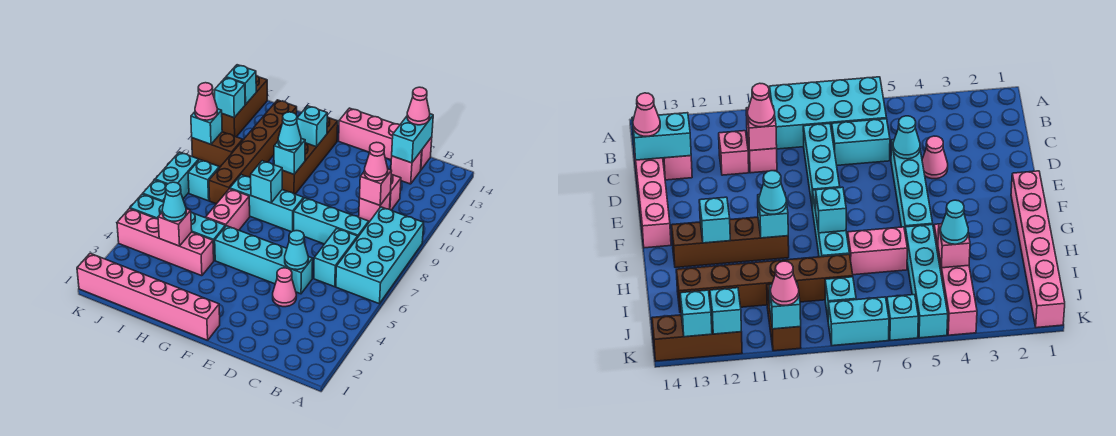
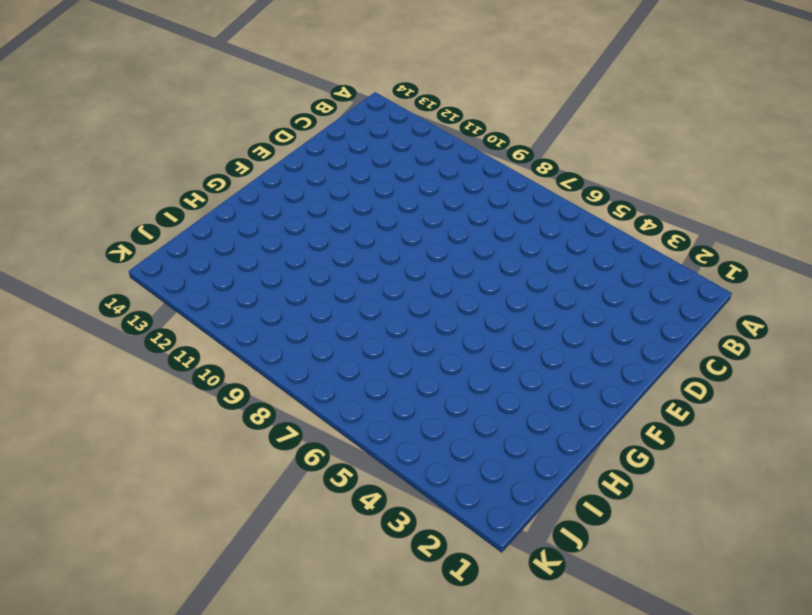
none -> cyan 2x4 brick [336,207,424,304]
none -> cyan 1x2 brick [314,229,358,287]
none -> cyan 1x3 brick [294,198,369,244]
none -> pink 1x1 brick [359,193,390,222]

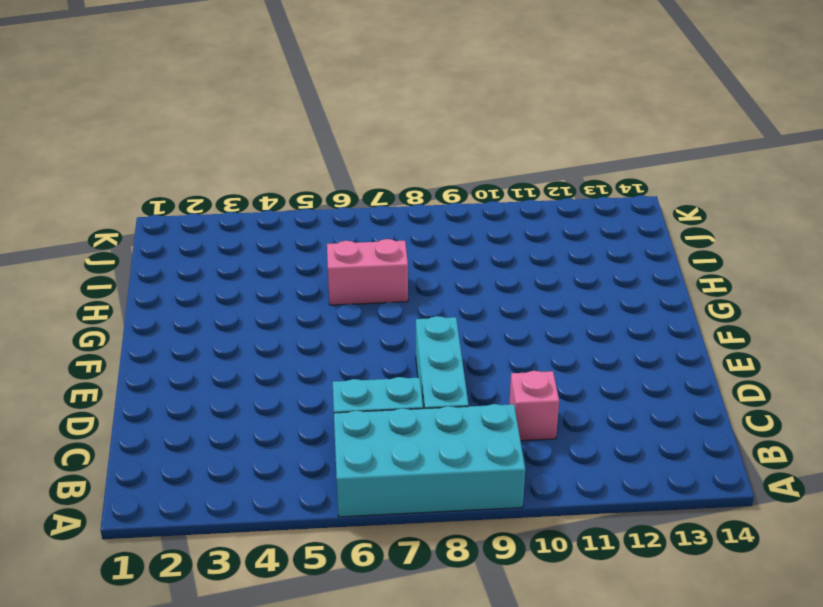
none -> pink 1x1 brick [390,174,401,210]
none -> pink 1x1 brick [391,151,422,184]
none -> pink 1x4 brick [339,108,432,170]
none -> pink 1x1 cone [273,268,296,307]

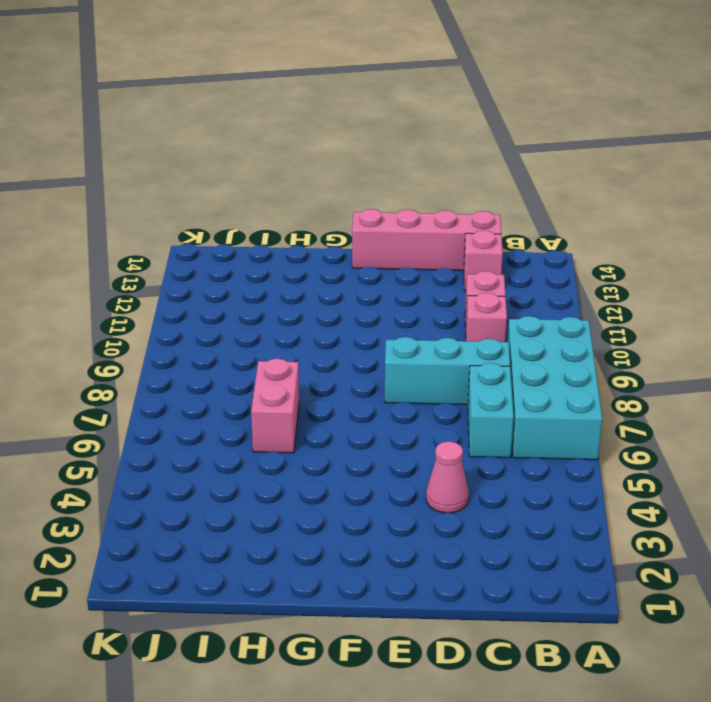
none -> cyan 1x4 brick [215,226,313,294]
none -> pink 1x6 brick [77,253,220,340]
none -> cyan 1x3 brick [230,175,304,232]
none -> brown 1x4 brick [282,117,338,194]

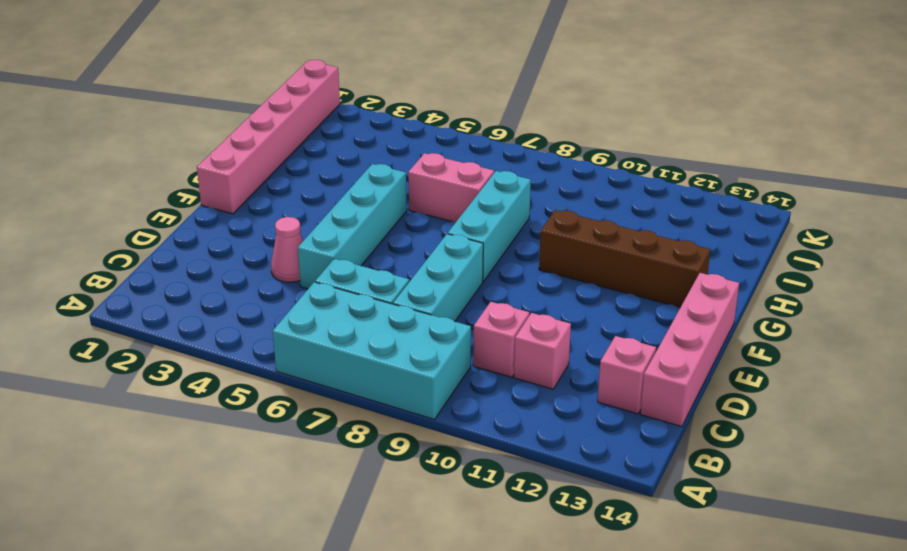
none -> pink 1x4 brick [117,209,214,276]
none -> cyan 1x4 brick [130,194,225,260]
none -> brown 1x6 brick [209,100,297,204]
none -> cyan 1x1 brick [188,160,219,201]

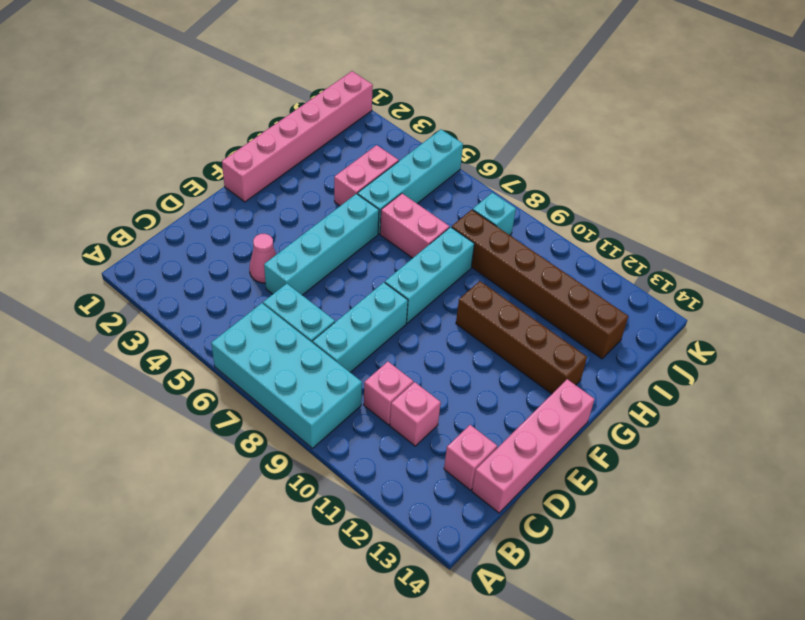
pink 1x2 brick [334,145,399,206] -> pink 1x4 brick [117,209,214,276]
none -> brown 1x2 brick [192,132,243,168]
none -> cyan 1x1 brick [143,180,167,202]
none -> cyan 1x2 brick [155,152,199,199]
none -> brown 1x3 brick [222,75,267,137]

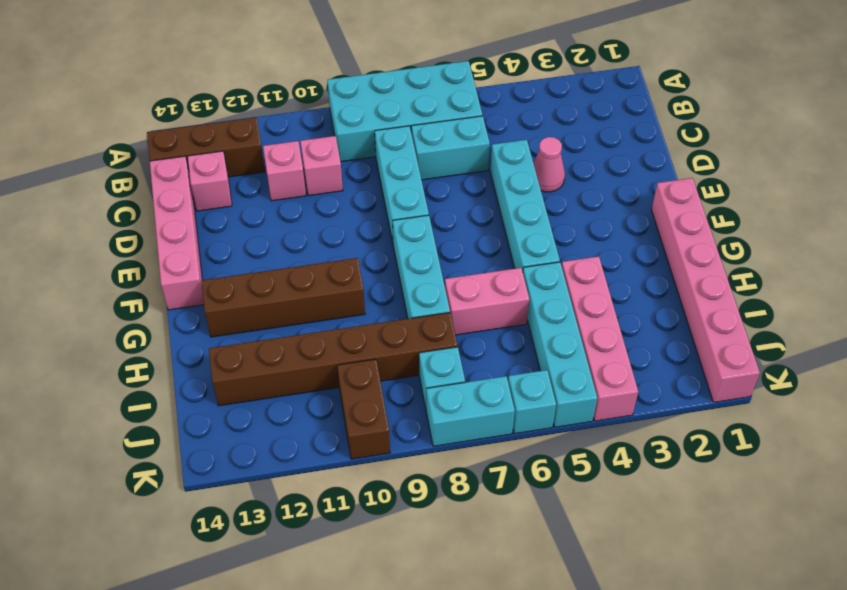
brown 1x3 brick [147,117,265,177] -> brown 1x3 brick moved to [222,75,267,137]
none -> pink 1x1 brick [360,169,392,205]
none -> cyan 1x2 brick [392,114,433,163]
none -> cyan 1x1 cone [285,231,308,270]
none -> cyan 1x1 brick [251,161,282,203]

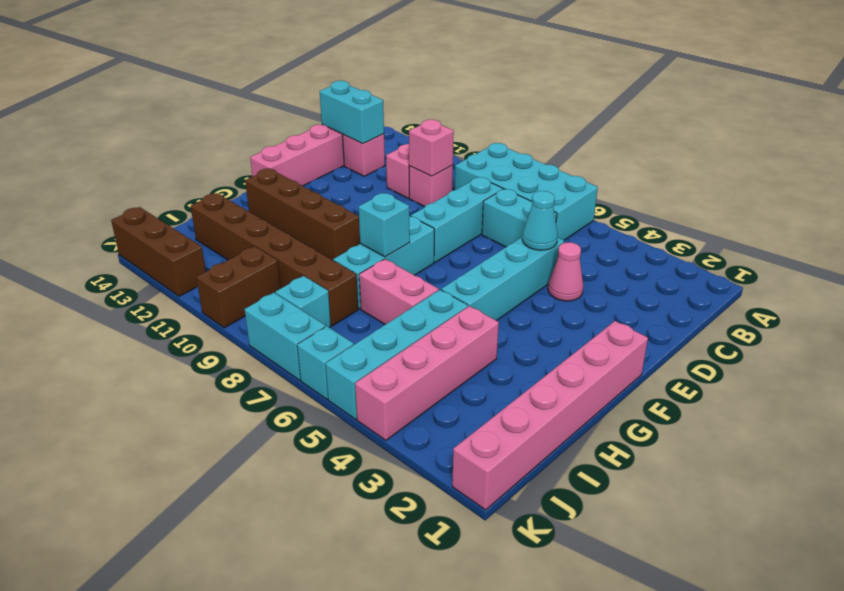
none -> cyan 1x1 brick [274,138,305,174]
none -> cyan 1x1 brick [297,106,327,147]
none -> pink 1x1 brick [158,209,192,246]
none -> cyan 1x1 brick [191,109,222,144]

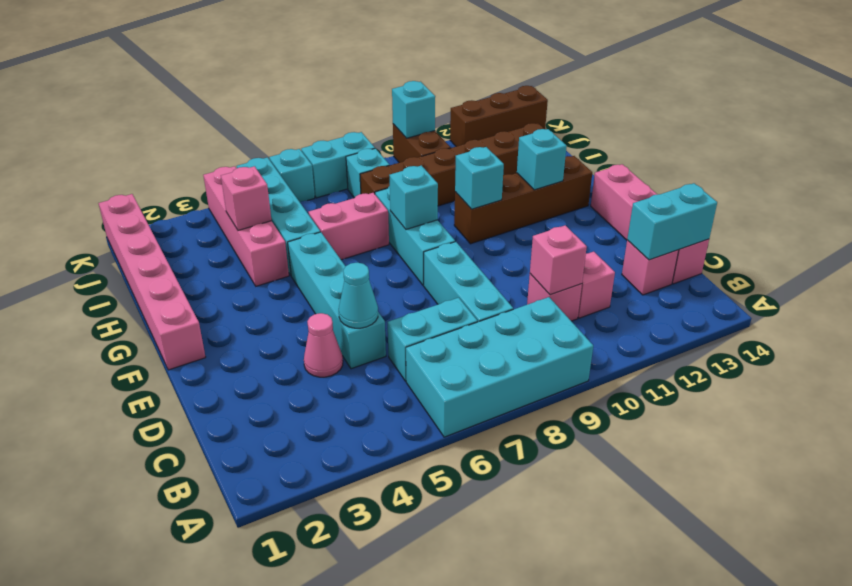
none -> cyan 1x1 brick [215,77,245,118]
none -> cyan 1x1 brick [226,65,256,104]
none -> pink 1x1 cone [364,142,388,181]
none -> pink 1x1 cone [407,87,430,125]

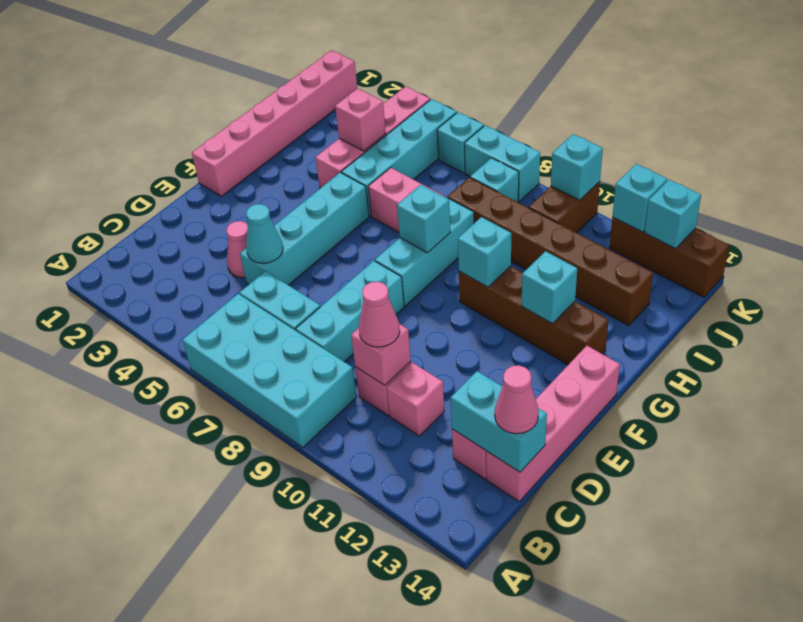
none -> cyan 1x1 cone [278,112,301,150]
none -> cyan 1x1 cone [162,182,186,221]
none -> pink 1x1 cone [195,83,217,120]

